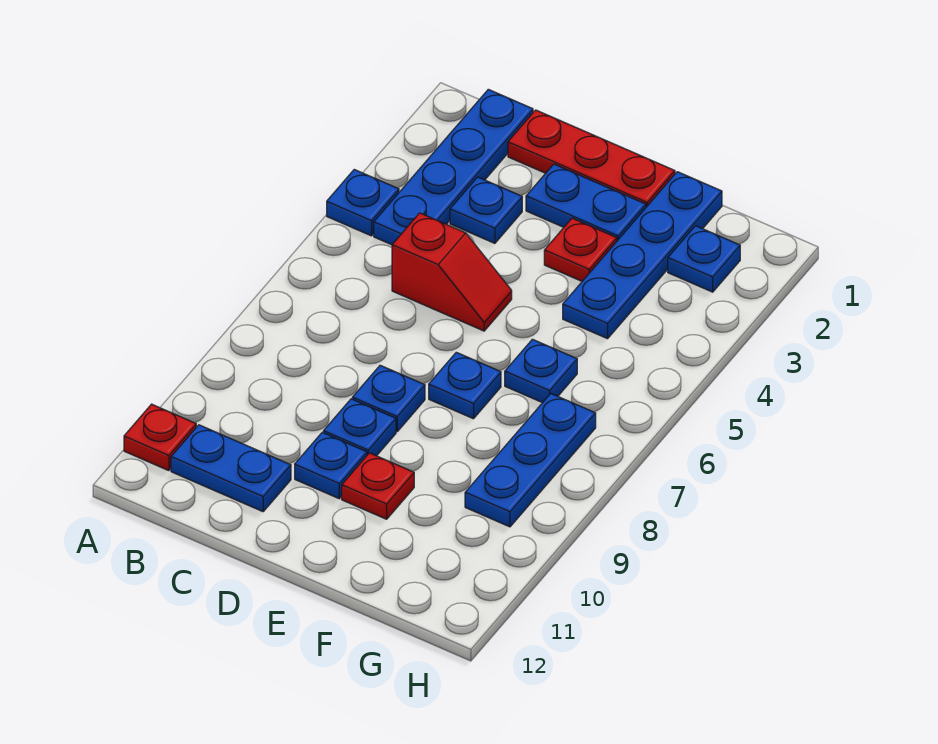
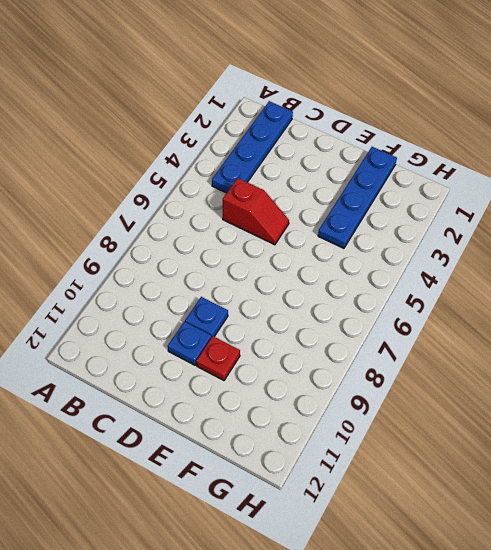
none -> blue 1x1 plate [327,170,399,236]
none -> red 1x1 plate [124,404,196,471]
none -> blue 1x2 plate [171,425,291,512]

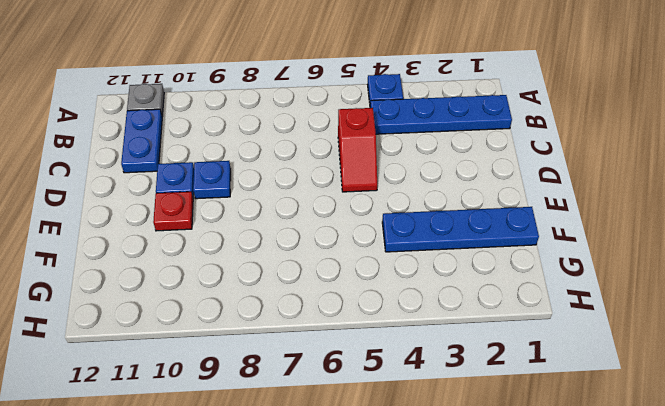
grey 1x1 plate [127,84,164,116] -> red 1x1 plate [124,404,196,471]
none -> red 1x3 plate [508,110,675,207]
none -> blue 1x1 plate [450,177,522,243]
none -> blue 1x2 plate [526,164,646,241]

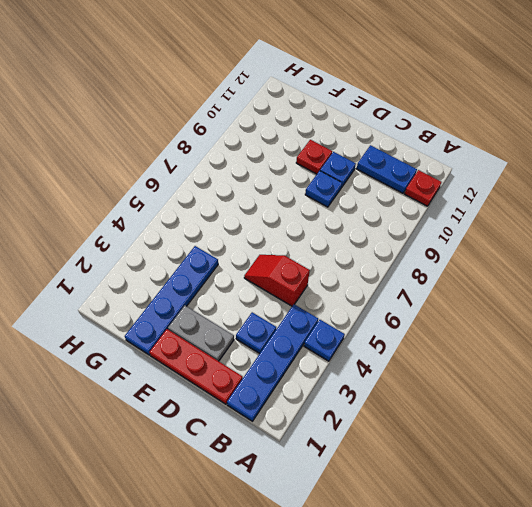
grey 1x2 plate [168,306,234,361] -> blue 1x2 plate [526,164,646,241]
none -> blue 1x1 plate [352,365,425,431]
none -> red 1x1 plate [544,218,617,281]
none -> blue 1x1 plate [429,352,501,419]

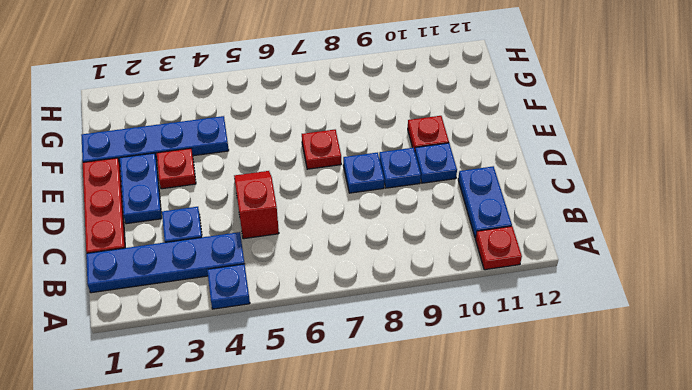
red 1x1 plate [302,130,341,169] -> blue 1x1 plate [429,352,501,419]
none -> blue 1x1 plate [505,339,577,403]
none -> blue 1x1 plate [668,226,740,292]
none -> blue 1x3 plate [465,394,596,527]

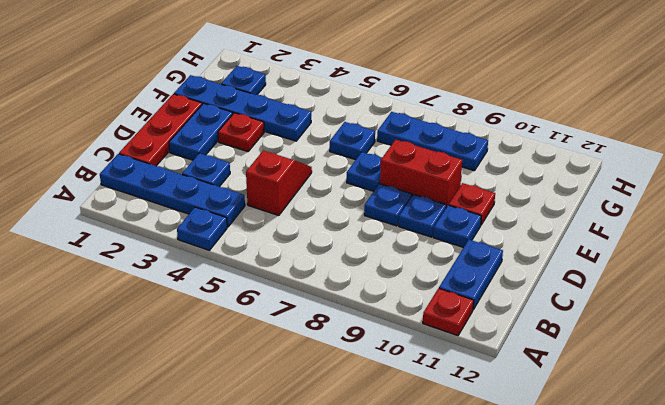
red 1x2 brick [380,140,462,207] -> none

